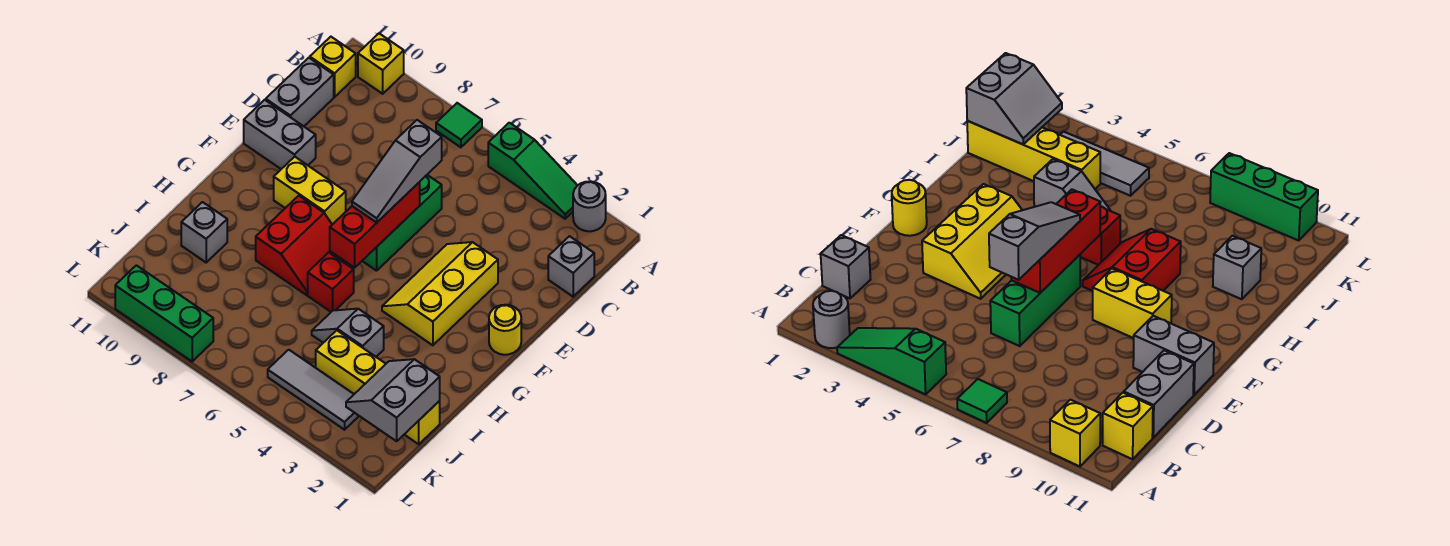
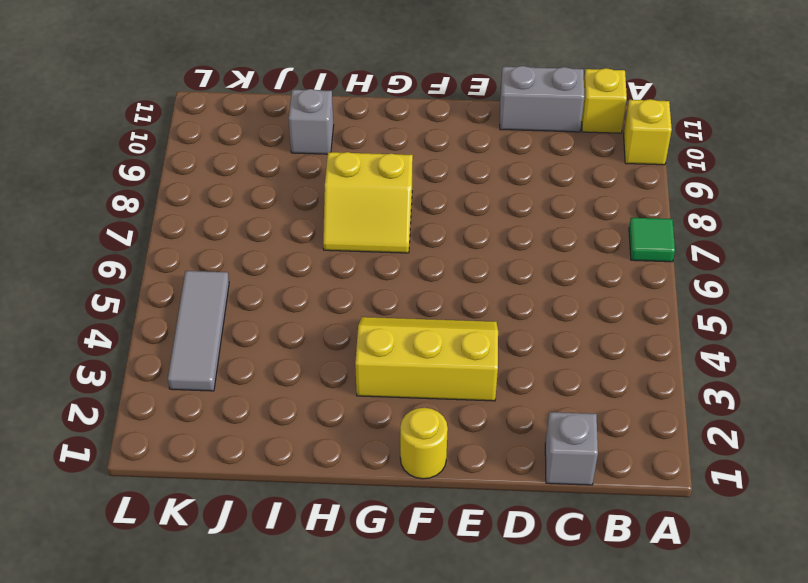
yellow 2x2 slope [323,152,413,253] -> red 2x2 slope [256,196,343,295]
none -> grey 1x1 round brick [573,181,606,231]
none -> green 1x3 slope [488,123,578,219]
none -> green 1x3 brick [362,175,442,271]

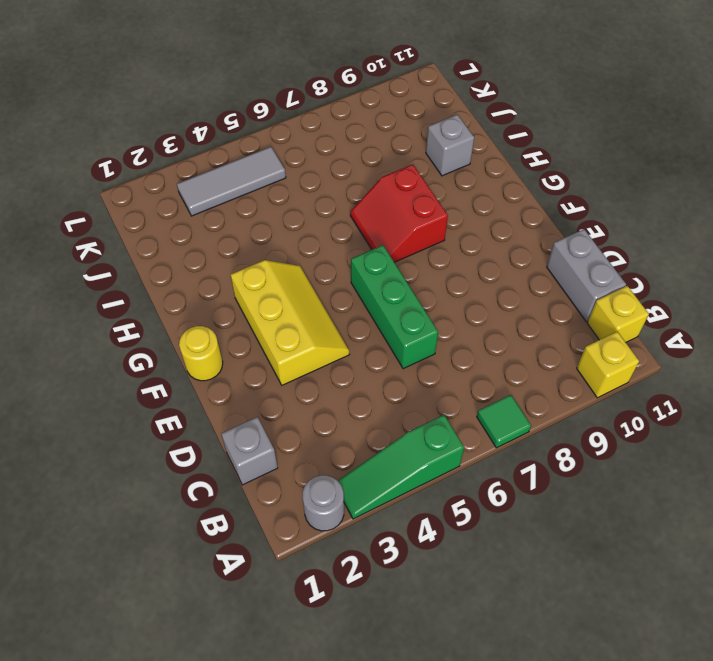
none -> grey 1x2 brick [244,100,316,169]
none -> yellow 1x2 brick [274,157,346,225]
none -> red 1x1 brick [308,252,354,312]

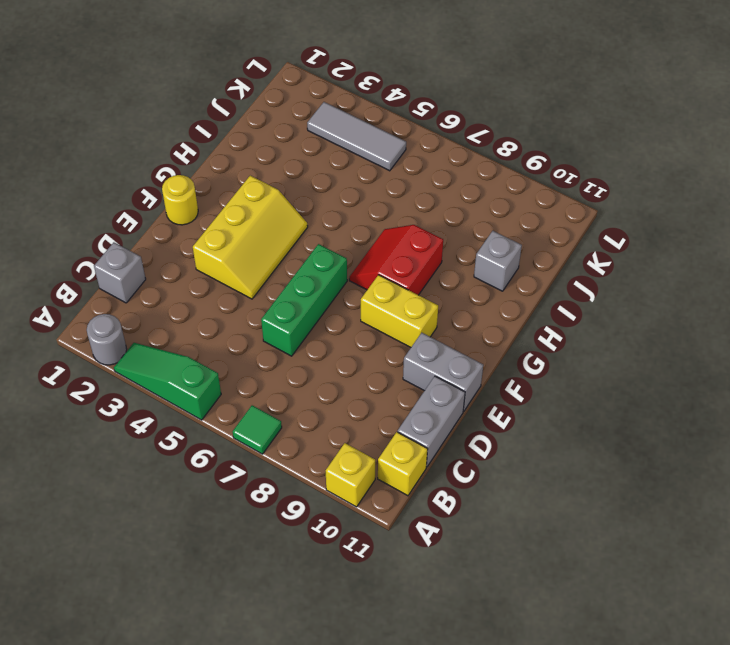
none -> red 1x1 brick [308,252,354,312]
none -> grey 1x2 slope [312,309,384,357]
none -> yellow 1x4 brick [316,330,440,444]

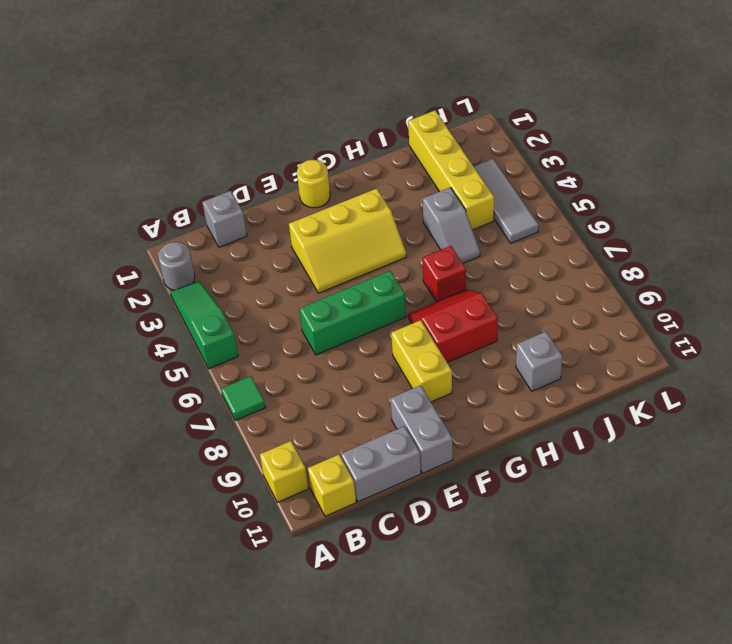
none -> green 1x3 brick [115,265,213,361]
none -> red 1x3 brick [330,182,420,268]
none -> grey 2x2 slope [346,359,440,441]

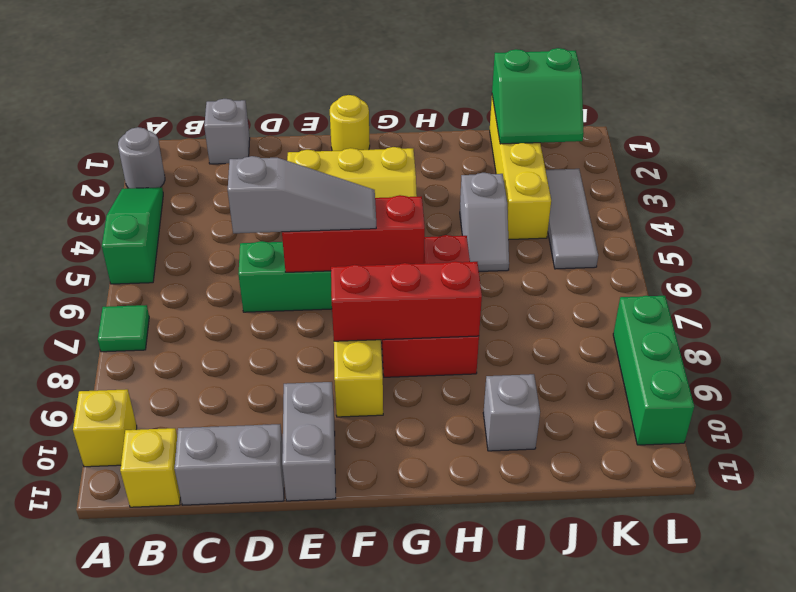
red 1x3 brick [331,261,482,341] -> none
green 2x2 slope [492,48,584,144] -> grey 2x2 slope [346,359,440,441]

